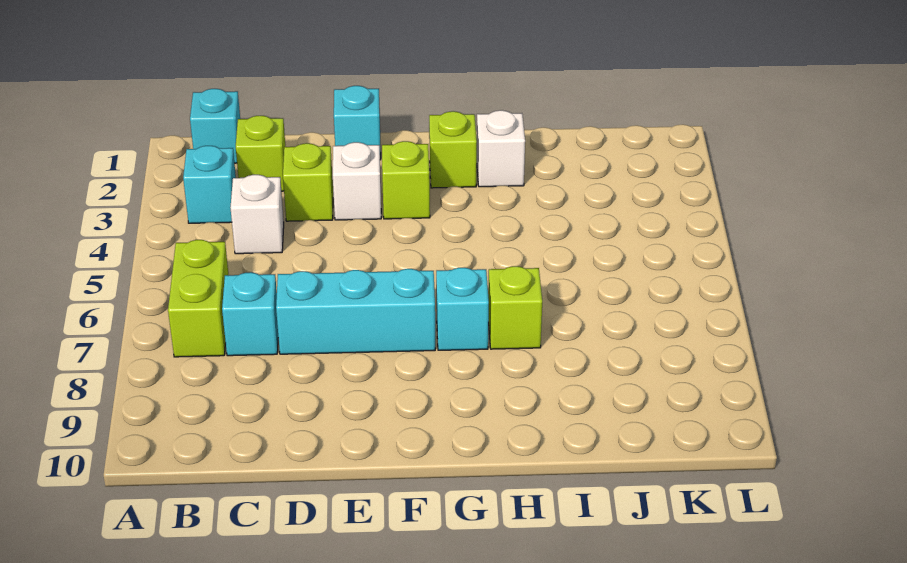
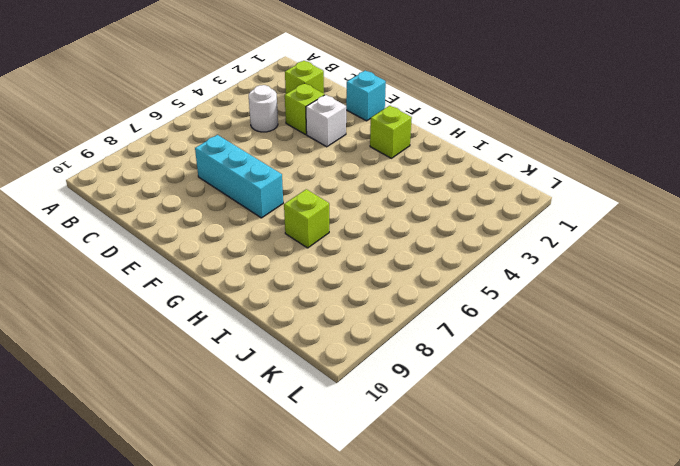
white 1x1 round brick [249,85,278,132] -> white 1x1 brick [230,175,284,254]
none -> cyan 1x1 brick [190,89,240,163]
none -> cyan 1x1 brick [183,146,236,223]
none -> lime 1x2 brick [168,240,228,357]

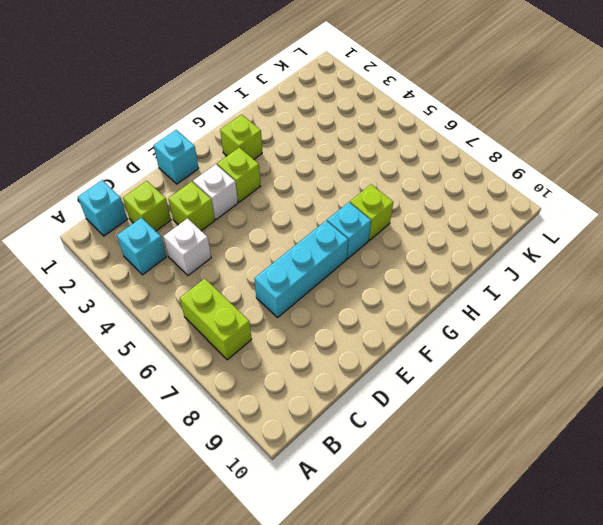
none -> cyan 1x1 brick [222,272,278,356]
none -> white 1x1 brick [477,110,525,187]

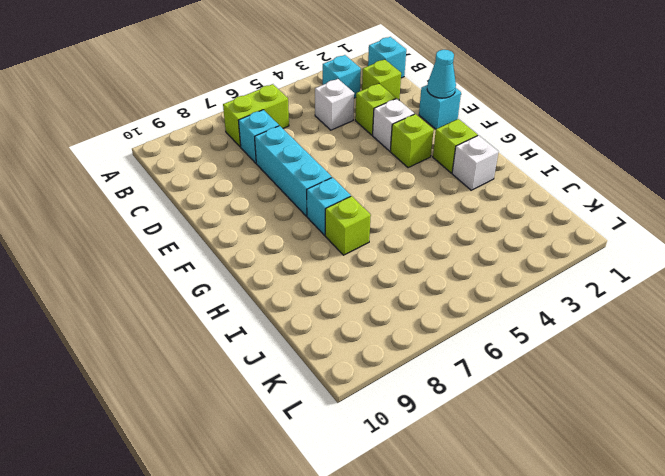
cyan 1x1 cone [427,50,456,98] -> none

